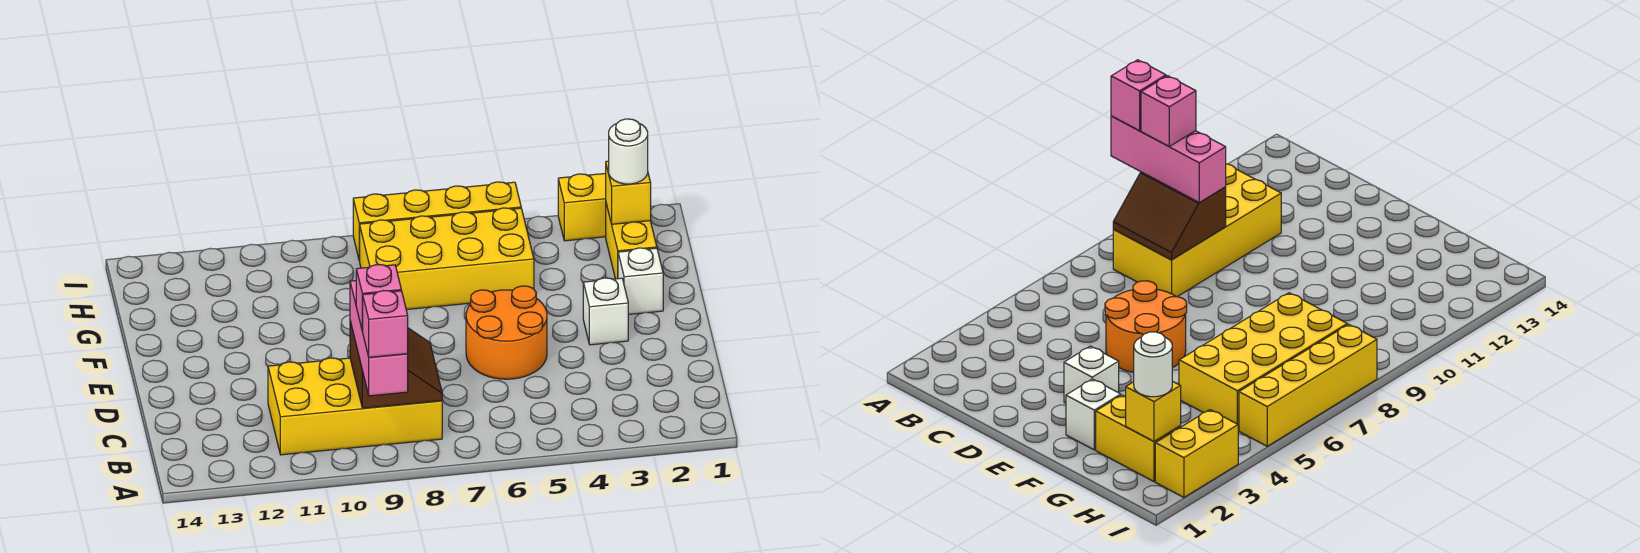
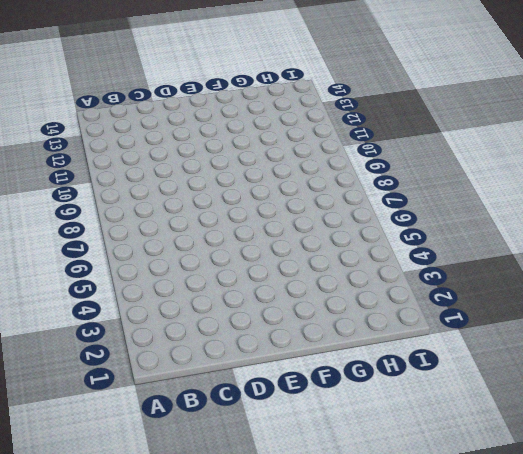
none -> yellow 2x4 brick [268,358,442,455]
none -> orange 2x2 round brick [466,286,547,379]
none -> white 1x1 brick [583,278,628,345]

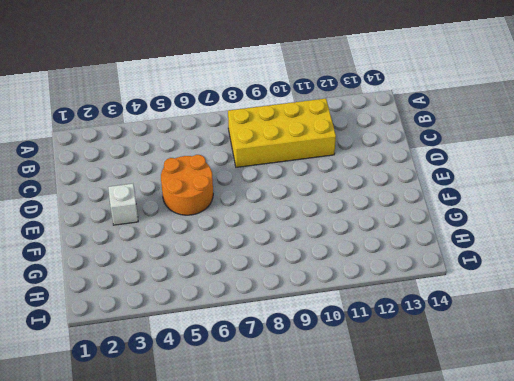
none -> white 1x1 brick [618,248,663,314]
none -> yellow 1x2 brick [606,204,657,279]
none -> yellow 2x4 brick [360,208,534,310]

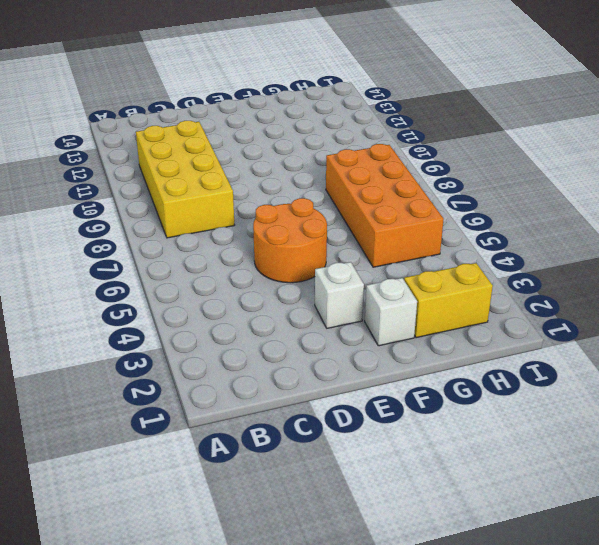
orange 2x4 brick [326,144,444,267] -> yellow 2x4 brick [360,208,534,310]
none -> yellow 1x2 brick [558,173,606,241]
none -> yellow 1x4 brick [353,182,521,261]
none -> brown 2x2 slope [350,321,442,408]

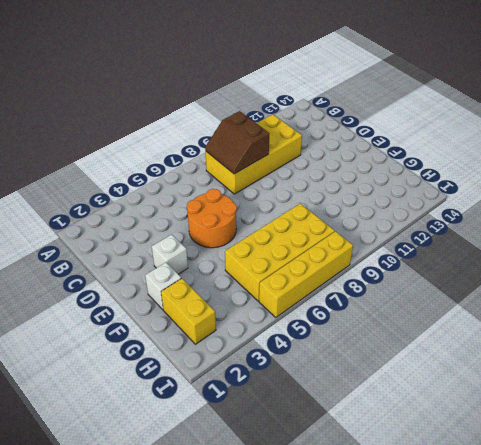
none -> yellow 1x2 brick [558,173,606,241]
none -> yellow 1x1 brick [606,161,651,224]
none -> pink 1x3 brick [350,281,408,396]

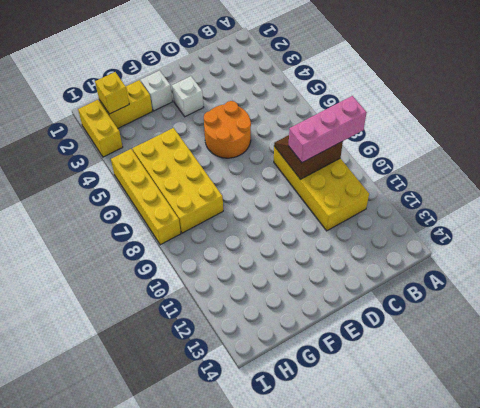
none -> white 1x1 round brick [609,119,648,184]
none -> pink 1x1 brick [362,291,408,357]
none -> pink 1x1 brick [356,265,401,331]

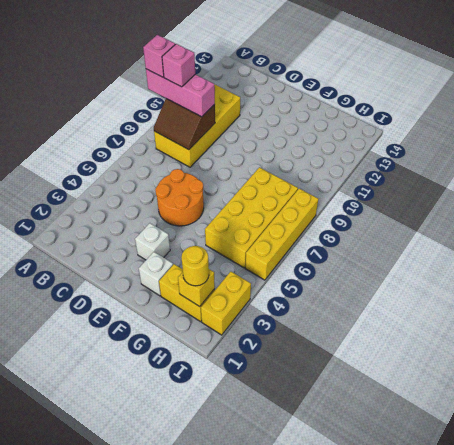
yellow 1x1 round brick [181,246,209,286] -> white 1x1 round brick [609,119,648,184]

